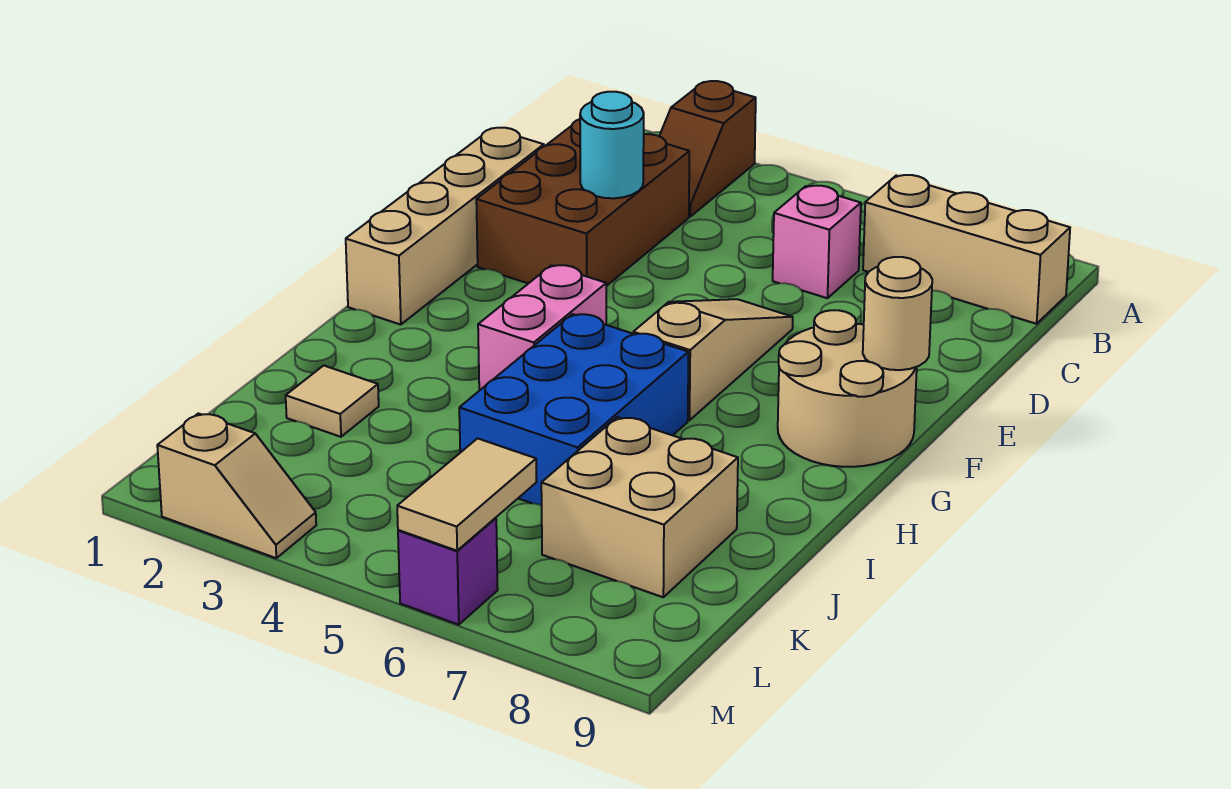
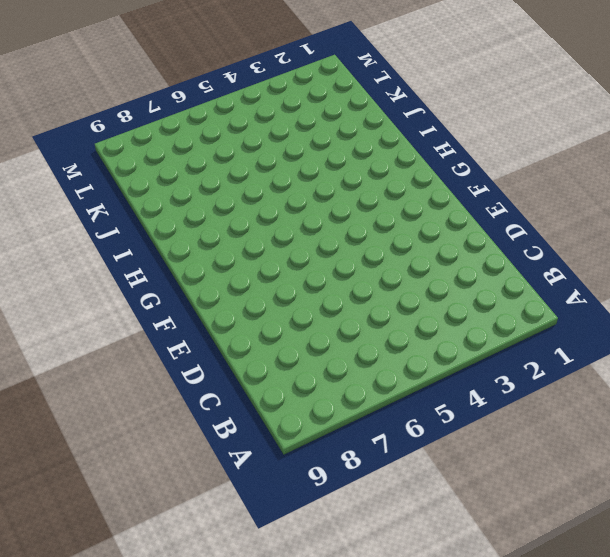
none -> brown 1x2 slope [659,81,756,217]
none -> tan 1x3 brick [863,175,1070,324]
none -> brown 2x3 brick [476,119,689,286]

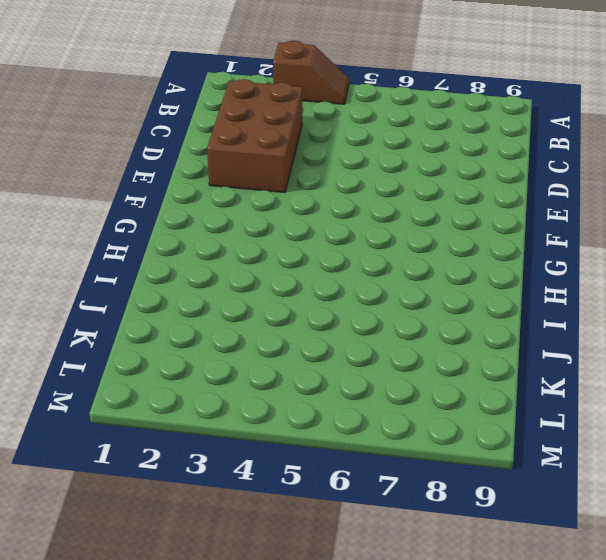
brown 1x2 slope [273,41,349,104] -> brown 1x2 slope turned to [659,81,756,217]
none -> tan 1x3 brick [863,175,1070,324]
none -> pink 1x1 brick [773,186,861,298]
none -> tan 1x4 brick [346,128,544,325]

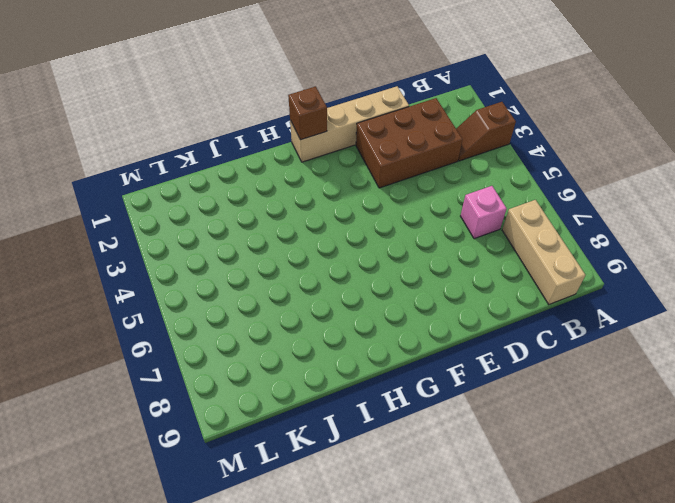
brown 1x1 brick [288,86,327,140] -> none
none -> tan 1x3 slope [633,299,793,420]
none -> tan 2x2 round brick [778,310,917,467]
none -> pink 1x2 brick [478,265,606,391]

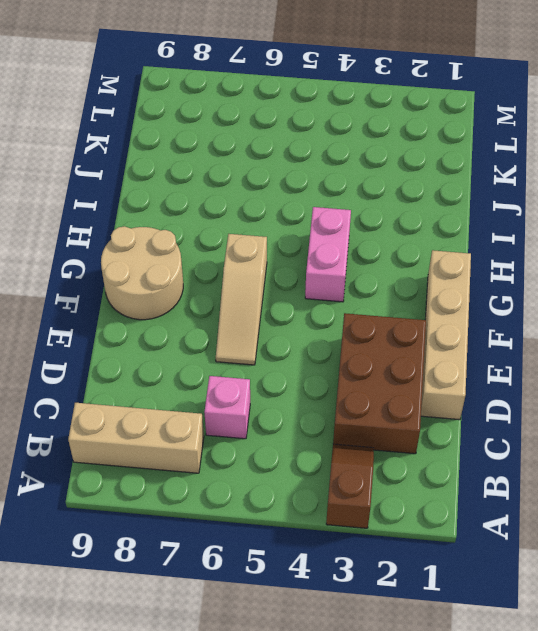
none -> blue 2x3 brick [459,314,688,505]
none -> tan 1x1 tile [286,366,379,437]
none -> tan 2x2 brick [541,417,738,597]

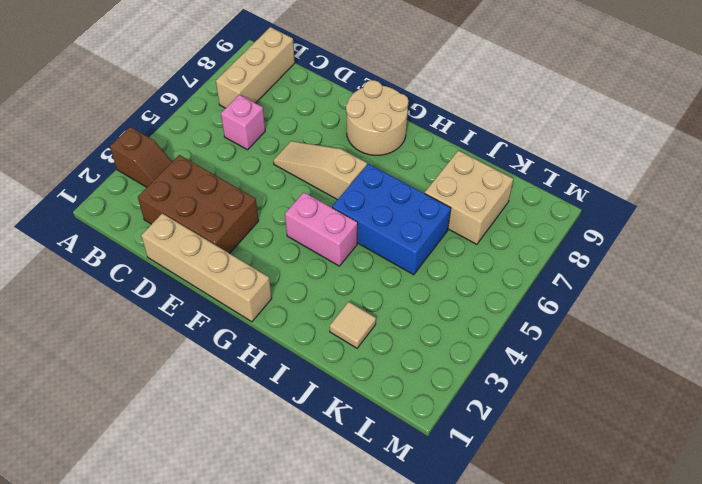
none -> tan 1x2 slope [157,413,316,558]
none -> purple 1x1 brick [398,518,498,625]
none -> cyan 1x1 round brick [580,92,644,198]

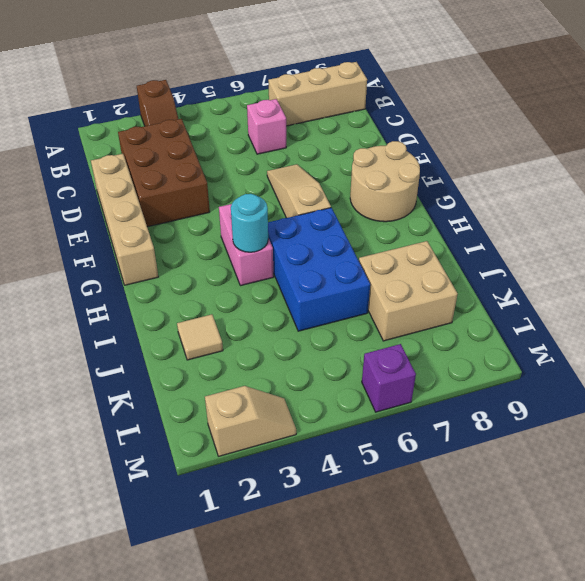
cyan 1x1 round brick [231,194,268,252] -> cyan 1x1 round brick moved to [580,92,644,198]
none -> tan 1x1 round brick [863,257,932,370]
none -> tan 1x2 tile [397,438,536,551]

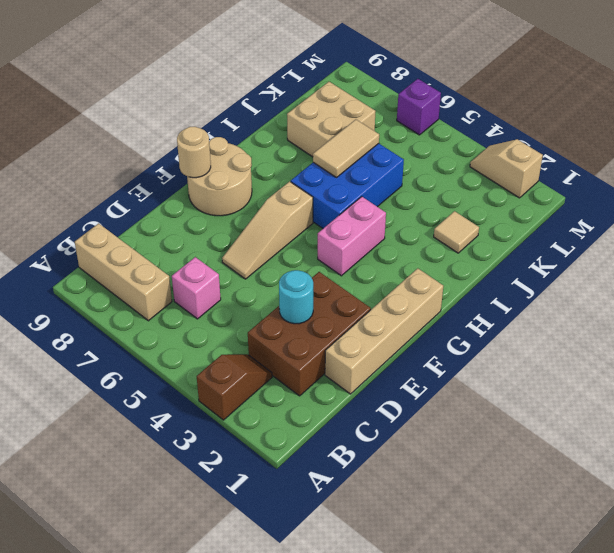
tan 1x2 tile [313,120,379,178] -> tan 1x2 tile moved to [397,438,536,551]

